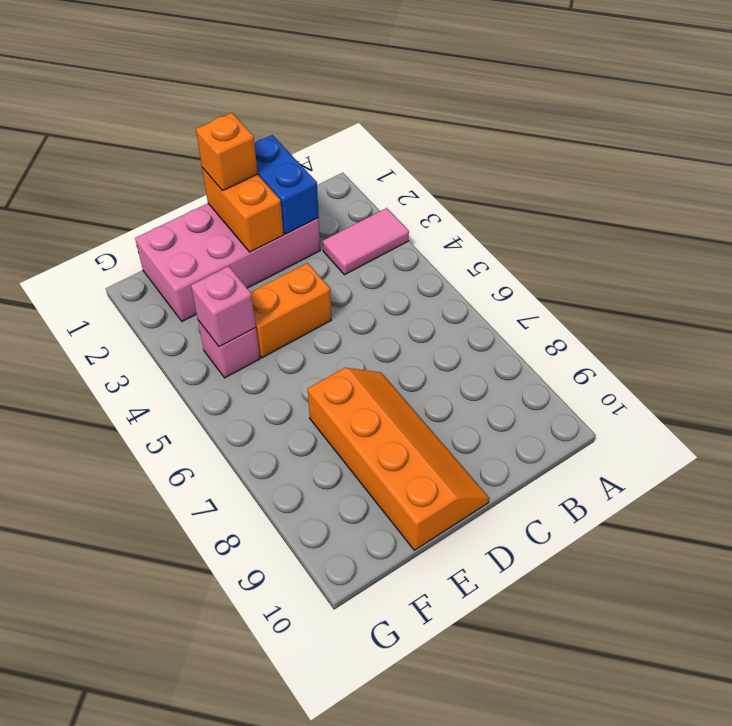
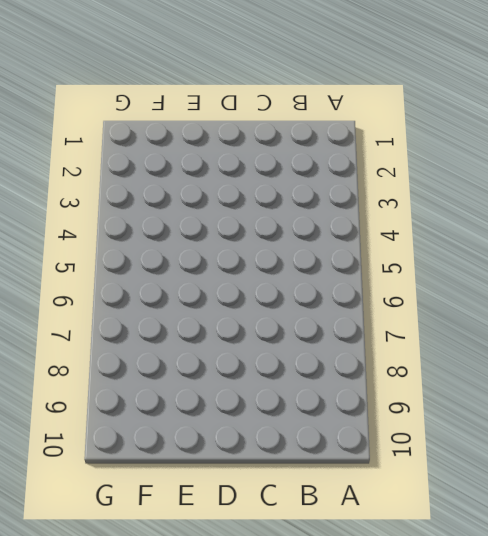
none -> pink 1x2 tile [323,208,409,275]
none -> pink 2x4 brick [135,203,320,321]

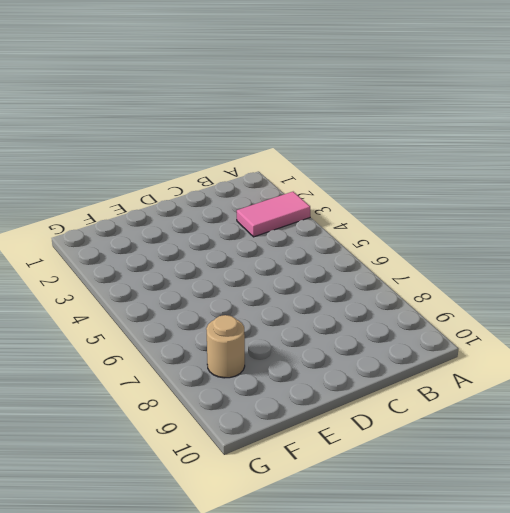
tan 1x1 round brick [206,315,245,378] -> none
none -> pink 2x4 brick [135,203,320,321]
none -> orange 1x2 brick [251,263,331,358]

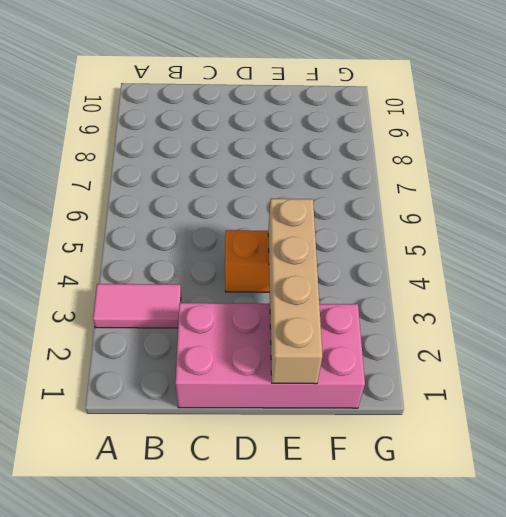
tan 1x4 brick [268,199,322,384] -> none
none -> orange 2x4 slope [308,368,489,550]
none -> pink 1x1 brick [198,320,260,378]

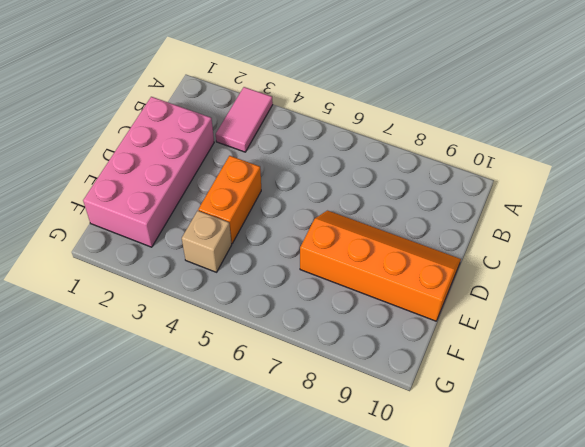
tan 1x1 brick [182,211,232,272] -> pink 1x1 brick [198,320,260,378]
none -> blue 1x2 brick [254,135,319,234]
none -> orange 1x2 brick [202,168,284,252]

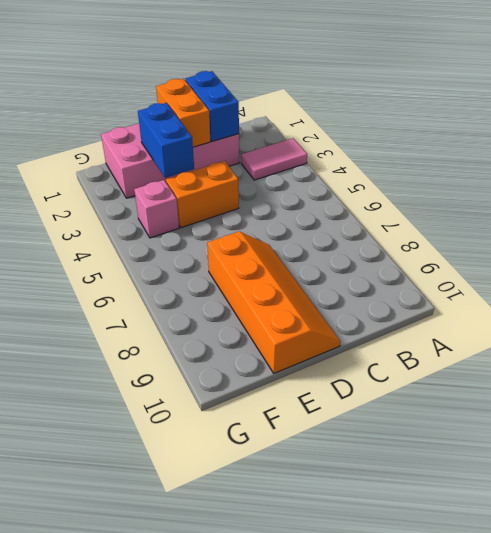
blue 1x2 brick [138,103,194,178] -> none
none -> pink 1x1 brick [191,266,256,347]
none -> orange 1x1 brick [196,113,258,191]

